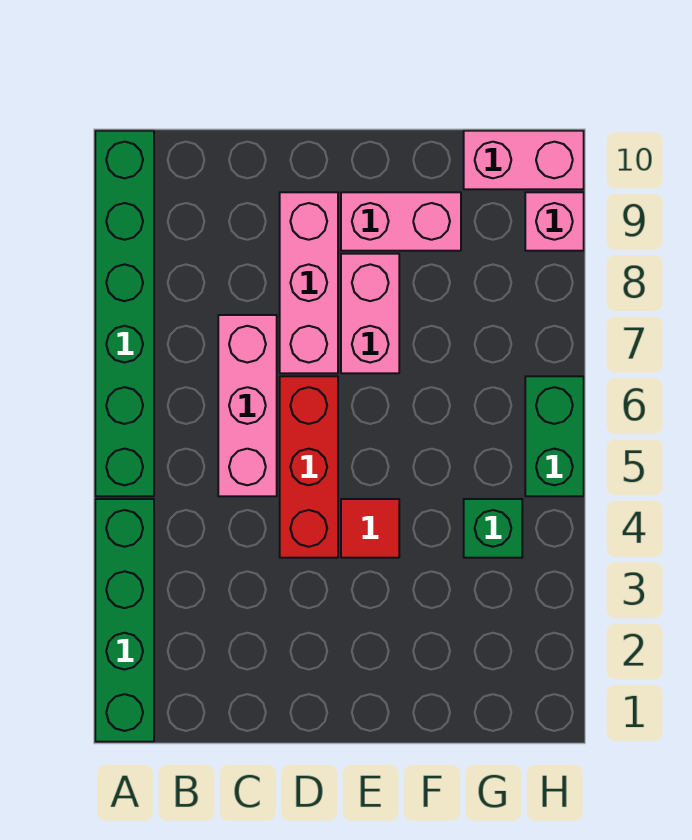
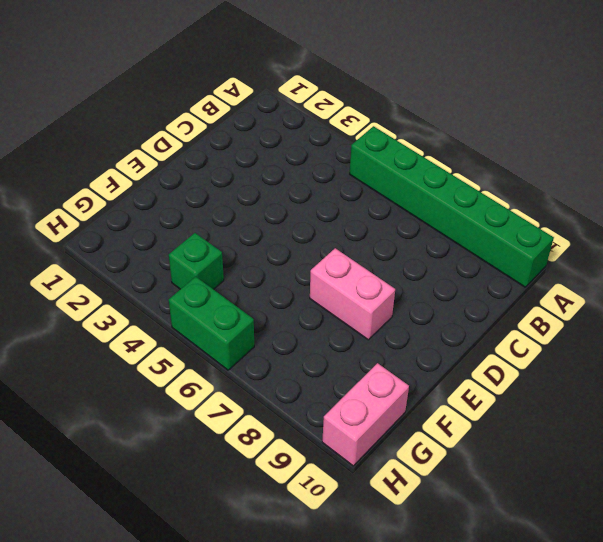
none -> green 1x4 brick [95,499,154,742]
none -> pink 1x3 brick [218,315,277,496]
none -> red 1x3 brick [280,376,338,558]

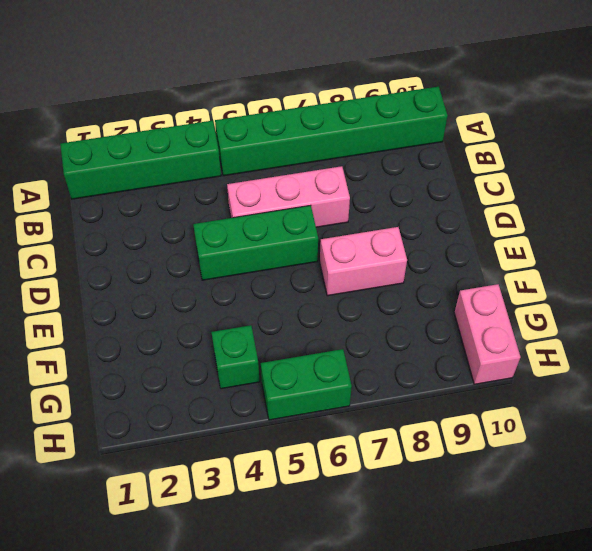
green 1x3 brick [193,205,318,280] -> red 1x3 brick [280,376,338,558]
none -> pink 1x3 brick [280,192,338,373]
none -> red 1x1 tile [341,499,399,558]
none -> pink 1x2 brick [341,192,461,251]

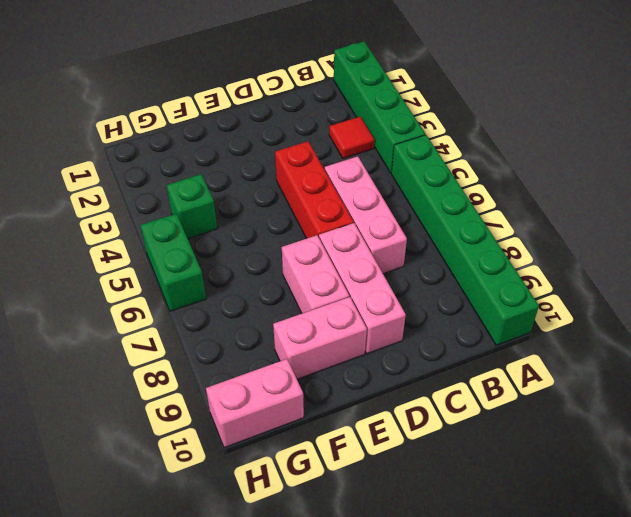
red 1x1 tile [329,117,374,158] -> red 1x1 tile moved to [341,499,399,558]
none -> pink 1x1 brick [525,192,584,251]

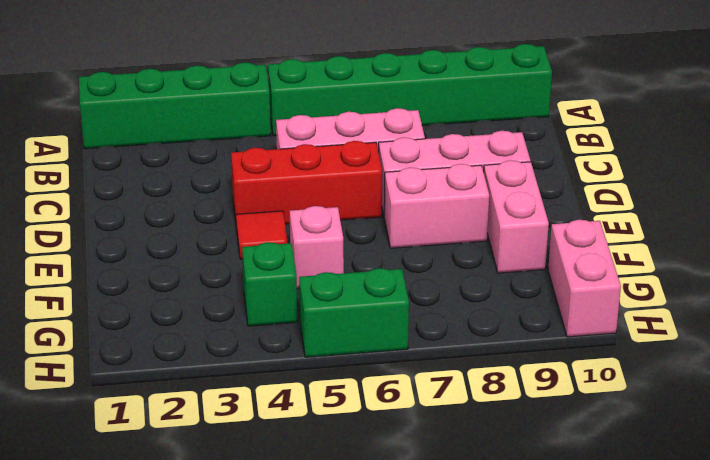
pink 1x1 brick [290,206,344,288] -> pink 1x1 brick moved to [525,192,584,251]

